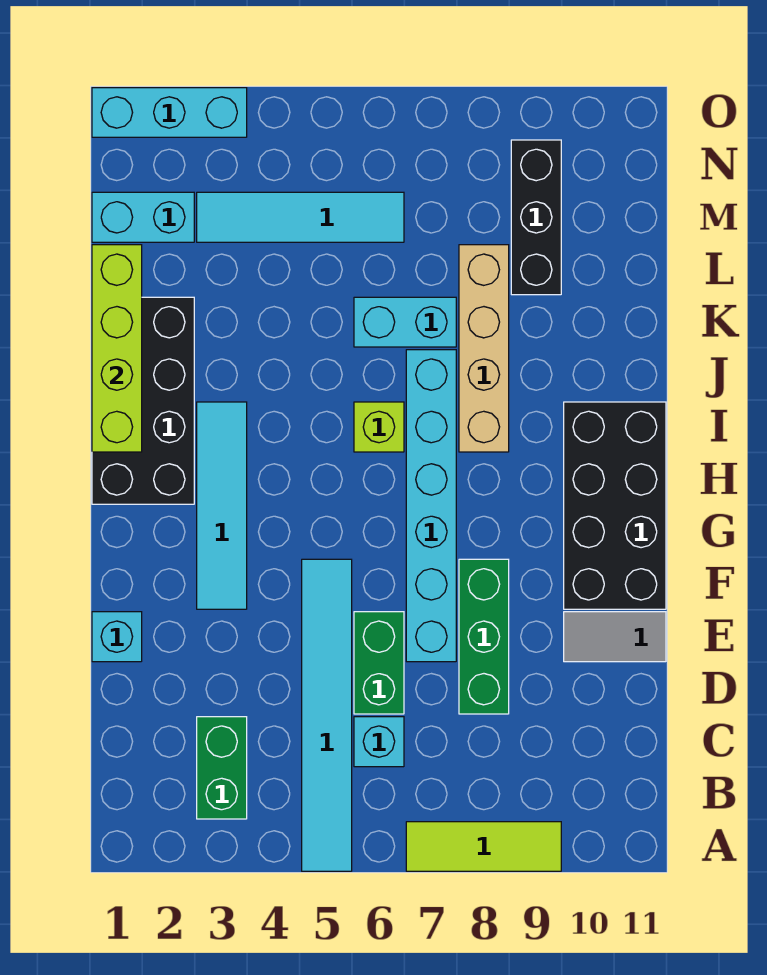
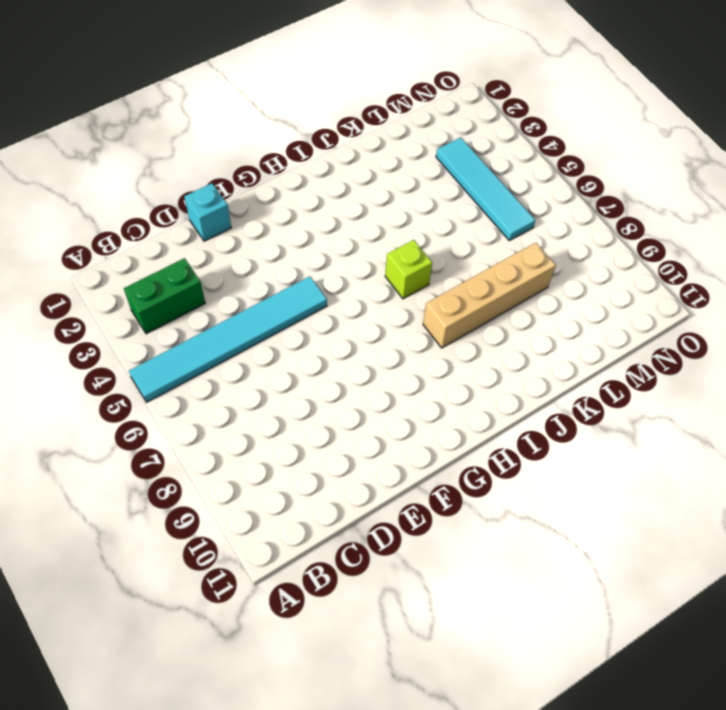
none -> lime 1x3 tile [406,822,561,871]
none -> cyan 1x1 brick [354,717,404,767]
none -> green 1x2 brick [354,612,404,714]

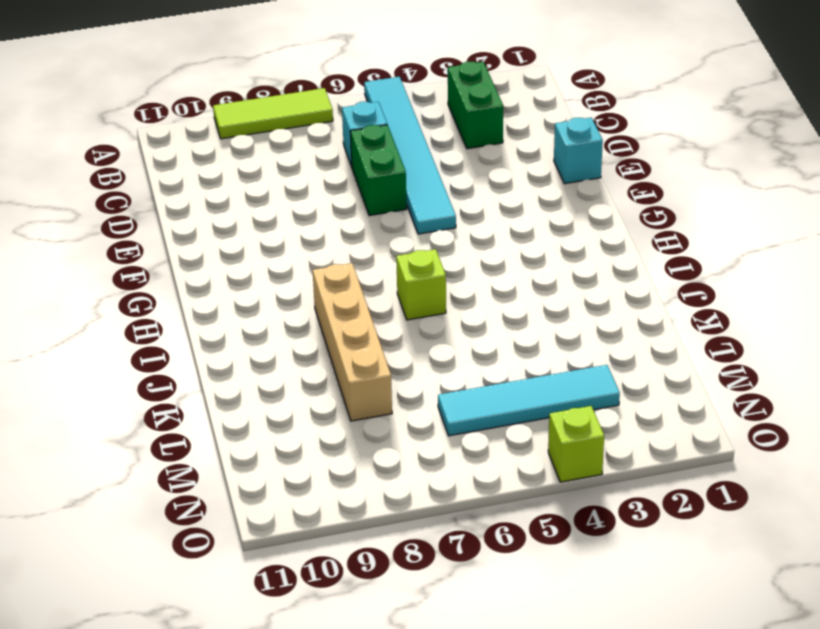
lime 1x1 brick [548,406,604,482] -> none
none -> green 1x3 brick [459,559,509,714]
none -> cyan 1x6 brick [406,350,456,662]
none -> grey 1x2 tile [564,612,666,662]

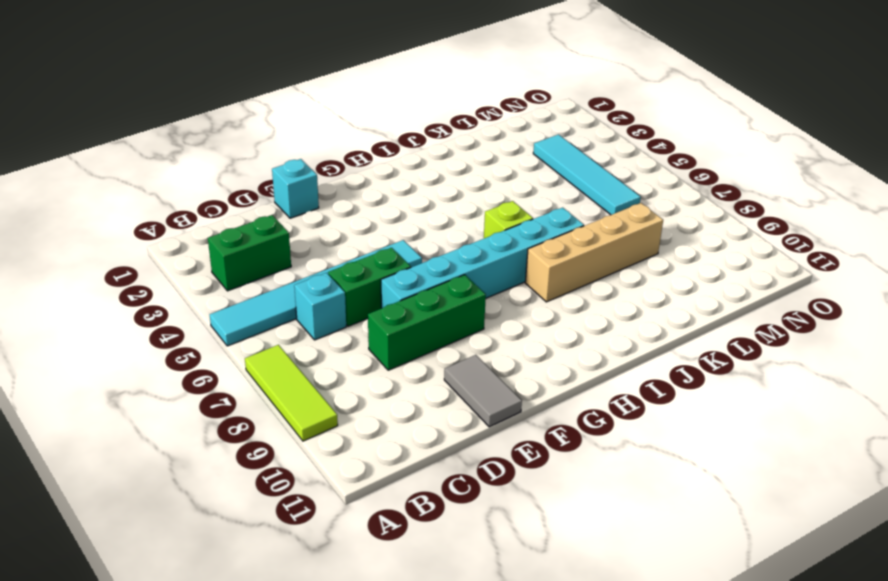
none -> cyan 1x4 tile [197,402,247,609]
none -> black 2x4 brick [564,402,666,609]
none -> black 2x4 brick [92,297,194,504]

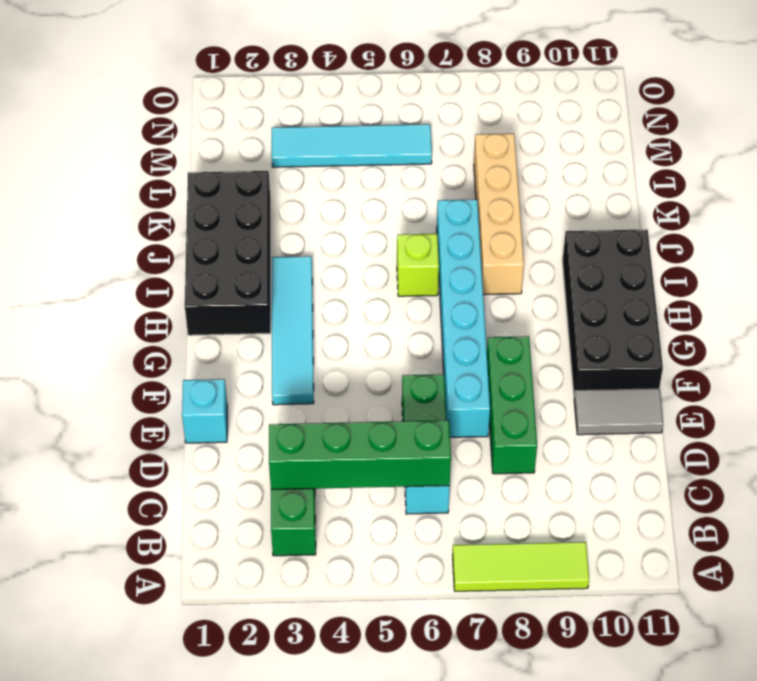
green 1x4 brick [269,420,451,490] -> none
none -> cyan 1x6 tile [302,559,352,871]
none -> cyan 1x2 brick [354,297,456,347]
none -> black 1x3 brick [511,140,561,295]

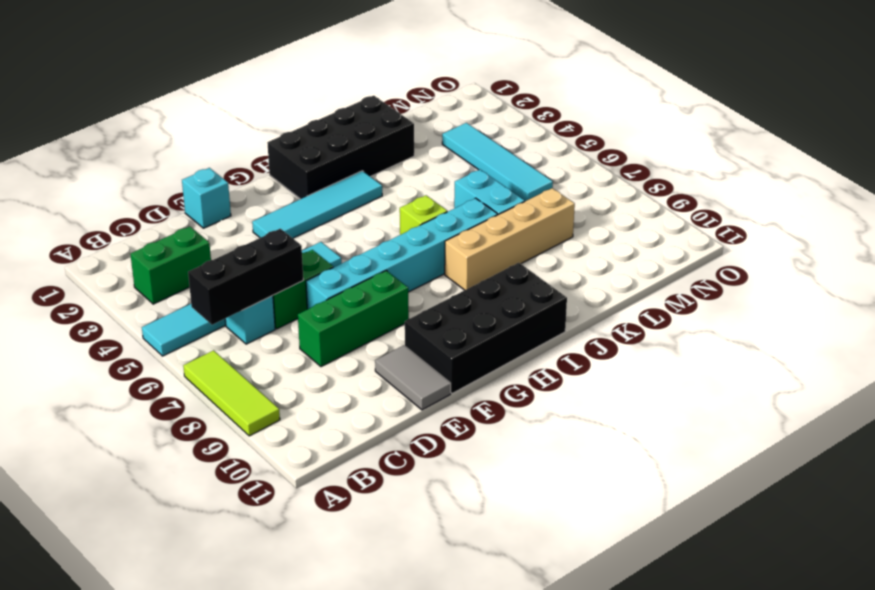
black 1x3 brick [188,229,303,325] -> black 1x3 brick moved to [511,140,561,295]
none -> cyan 1x2 brick [92,192,194,242]
none -> cyan 1x3 brick [92,88,247,137]
none -> lime 1x4 brick [92,245,142,452]

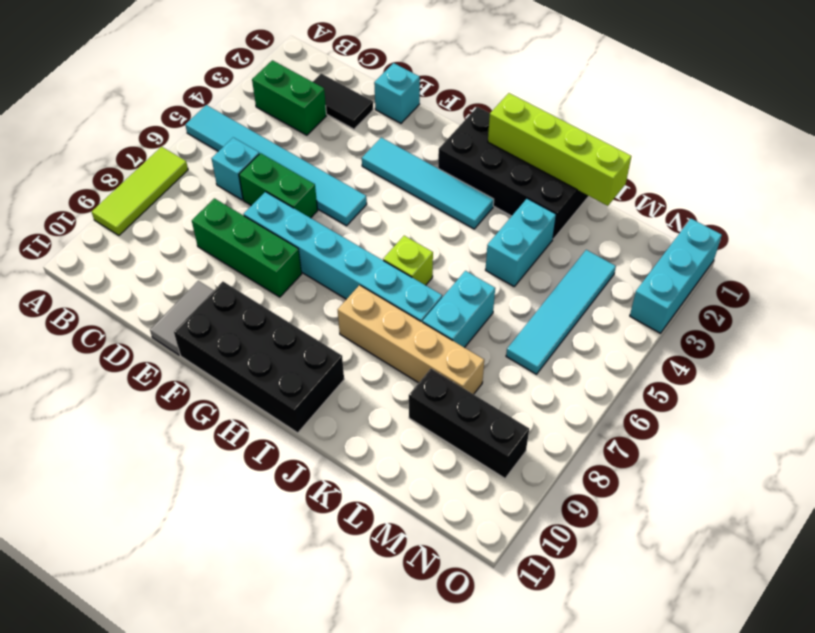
black 1x2 tile [313,74,373,129] -> none
cyan 1x2 brick [486,199,556,286] -> cyan 1x2 brick moved to [92,192,194,242]

